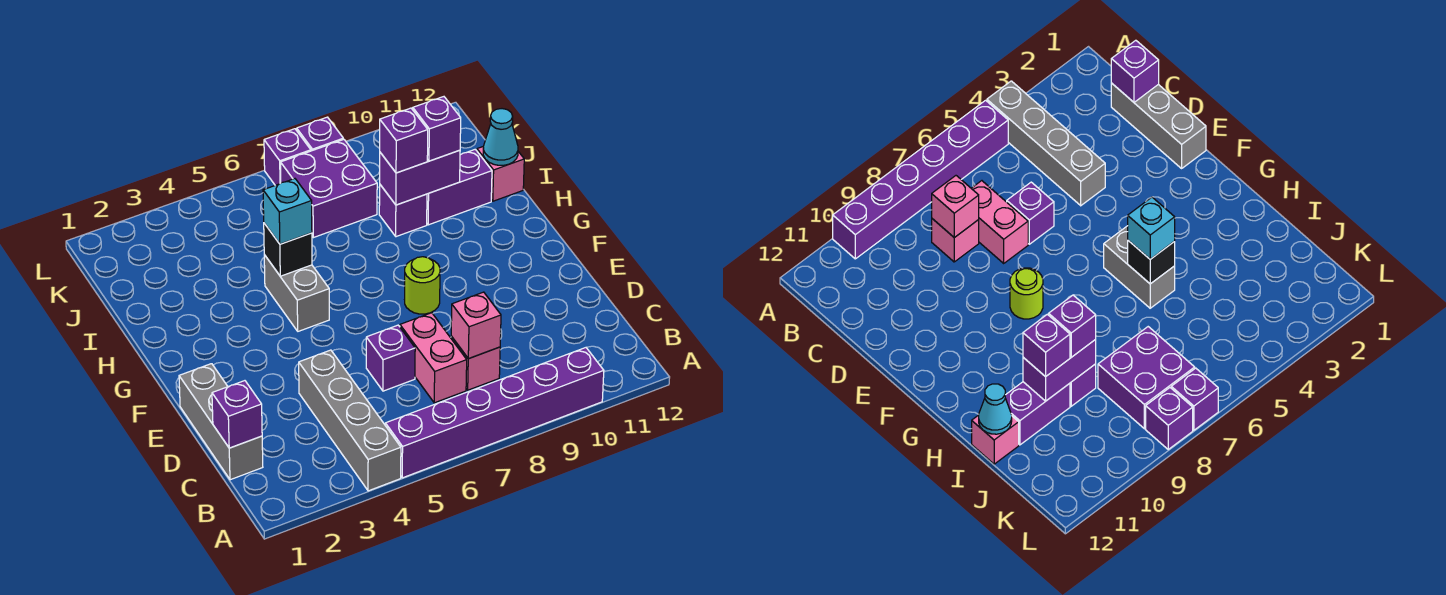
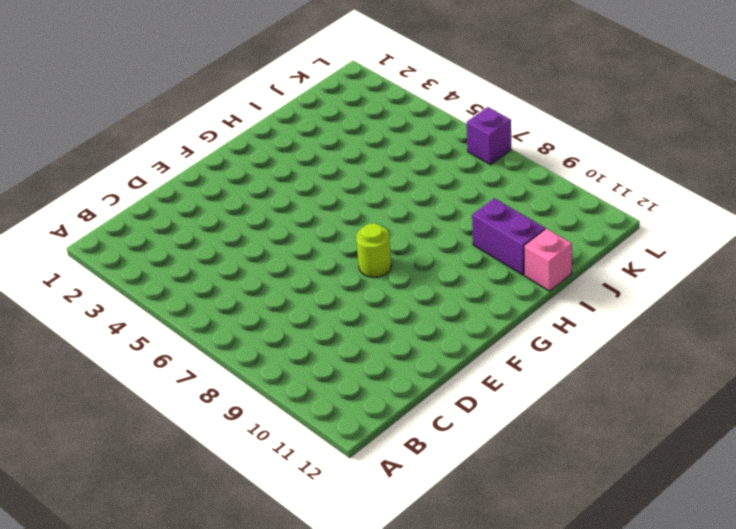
none -> grey 1x4 brick [299,350,401,491]
none -> purple 1x6 brick [385,348,604,478]
none -> grey 1x3 brick [179,364,263,480]

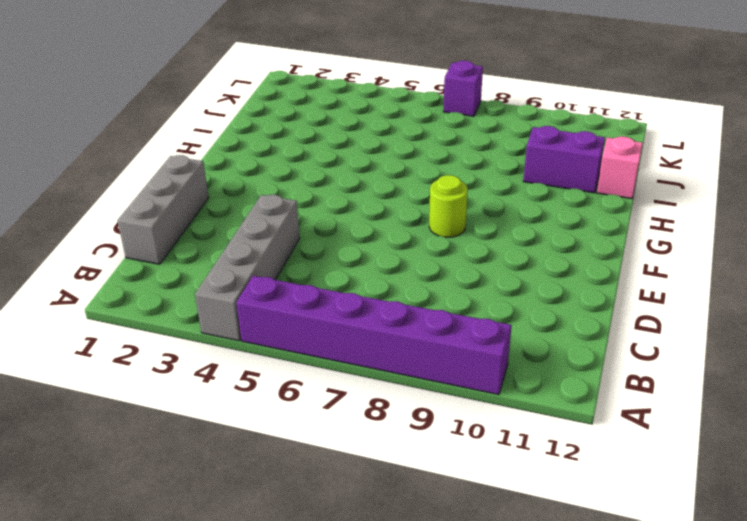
none -> pink 1x2 brick [400,313,467,403]
none -> pink 1x1 brick [451,336,500,390]
none -> purple 1x1 brick [366,325,415,391]

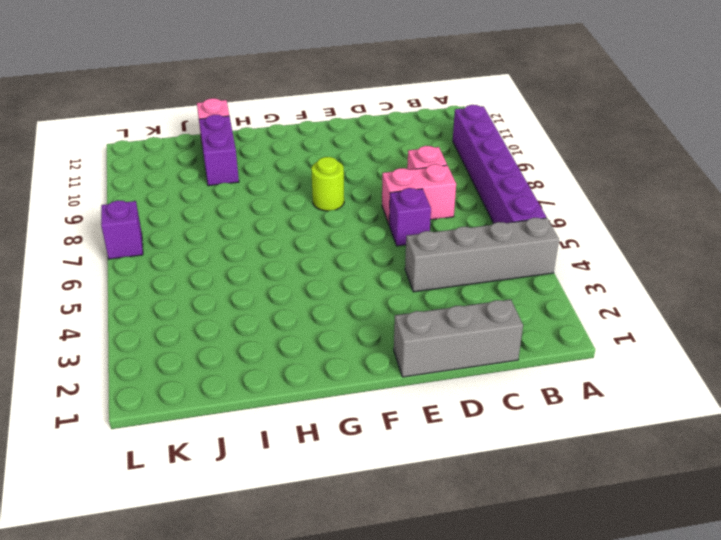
none -> grey 1x2 brick [264,255,329,331]
none -> purple 1x1 brick [379,185,427,237]
none -> purple 2x2 brick [281,139,377,238]

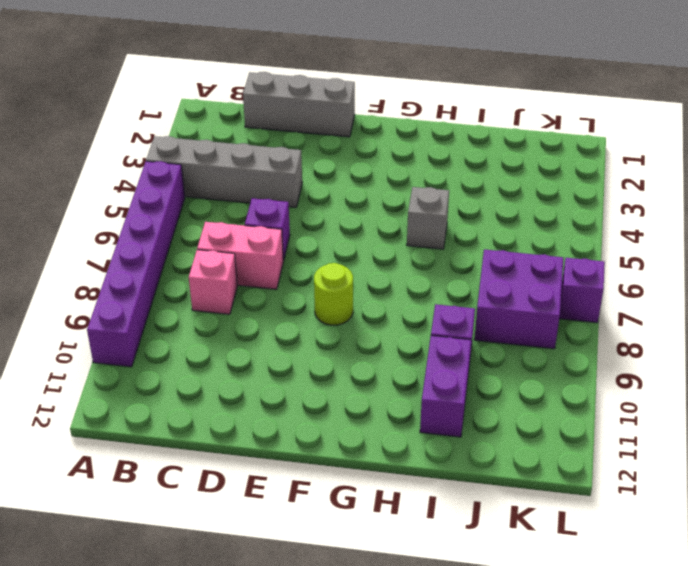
grey 1x1 brick [407,187,449,249] -> grey 1x2 brick [264,255,329,331]
none -> pink 1x1 brick [477,147,524,201]
none -> purple 1x1 brick [297,117,343,151]
none -> purple 1x1 brick [212,381,262,448]

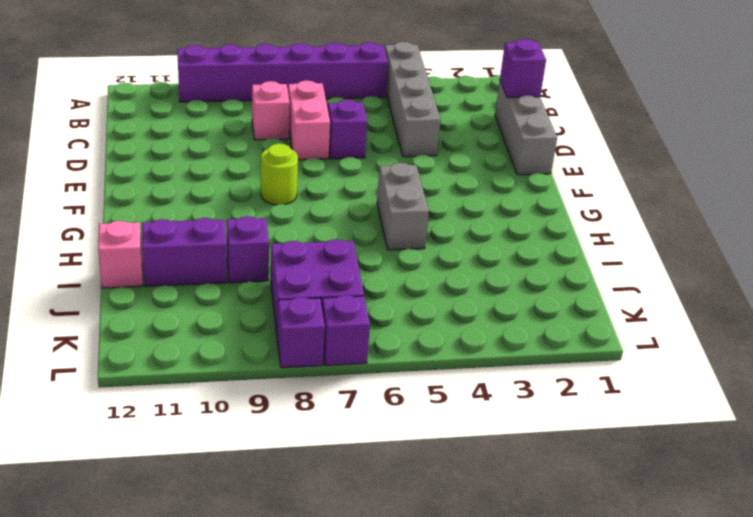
none -> pink 1x1 brick [451,292,501,359]
none -> black 1x1 brick [264,223,312,276]
none -> purple 1x2 brick [380,150,460,205]

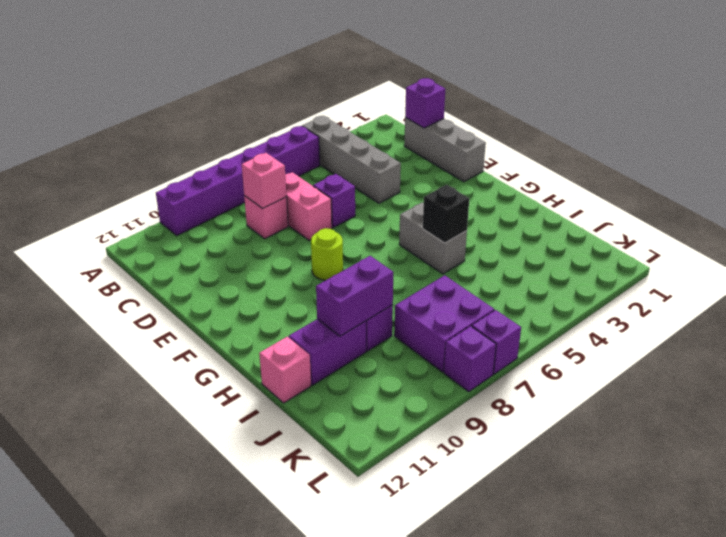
none -> cyan 1x1 cone [483,109,518,165]
none -> cyan 1x1 brick [263,179,312,244]
none -> purple 1x1 brick [380,108,428,173]

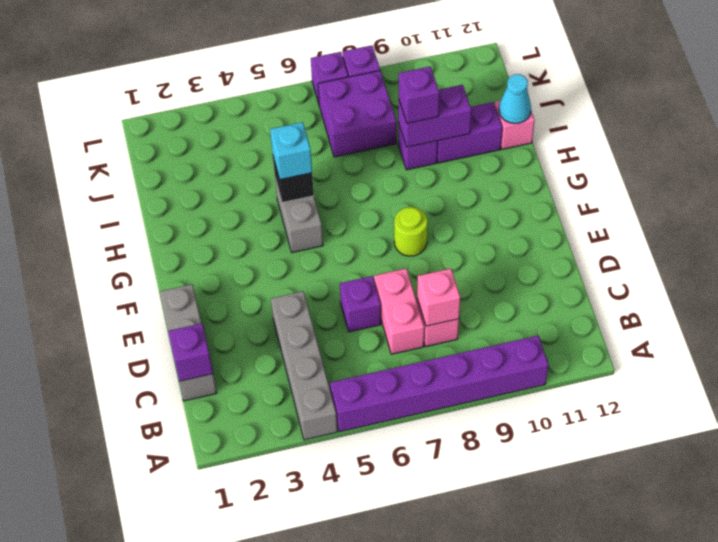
none -> purple 1x1 brick [413,97,461,161]

